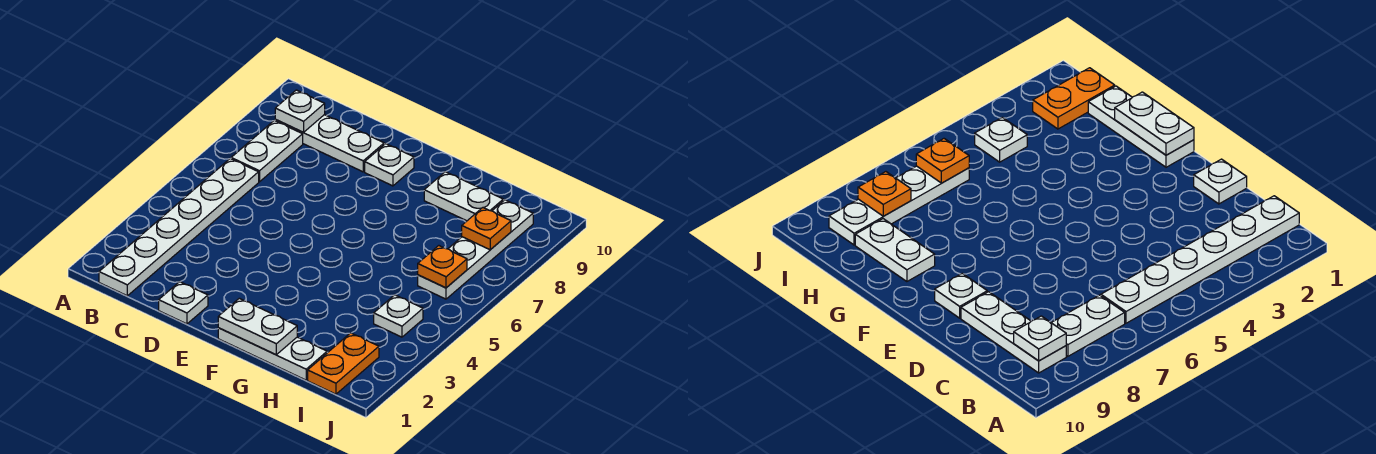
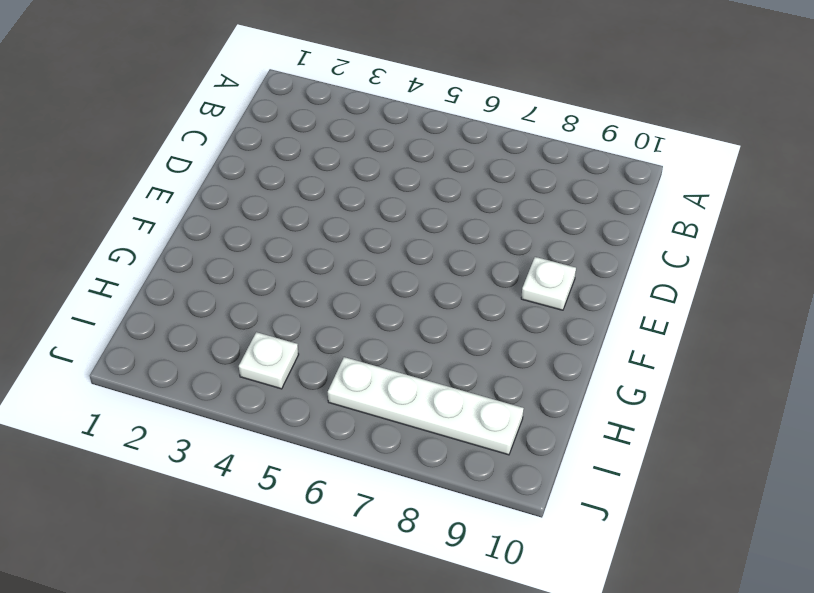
none -> white 1x6 plate [99,159,259,296]
none -> white 1x2 plate [231,121,303,182]
none -> white 1x3 plate [275,115,384,172]

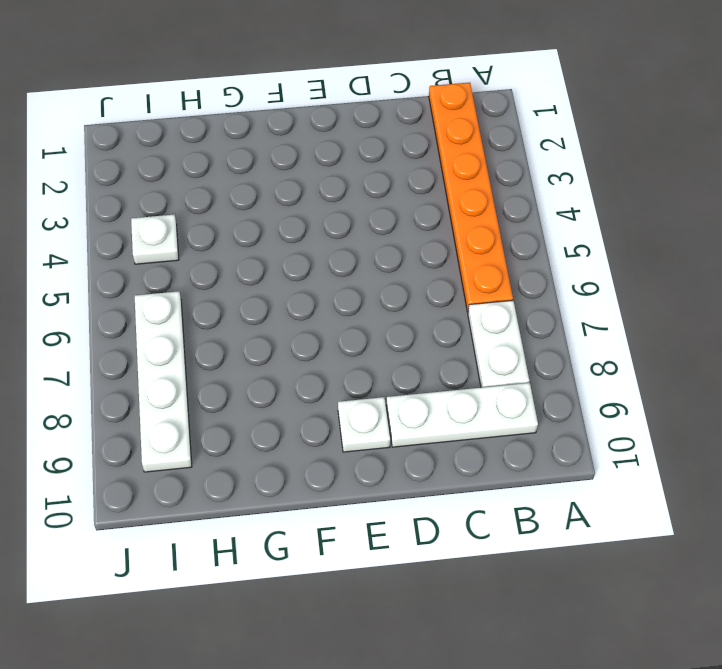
orange 1x6 plate [429,83,513,312] -> white 1x6 plate [99,159,259,296]
none -> white 1x1 plate [159,282,208,324]
none -> white 1x3 plate [218,328,327,380]
none -> white 1x2 plate [424,172,503,221]

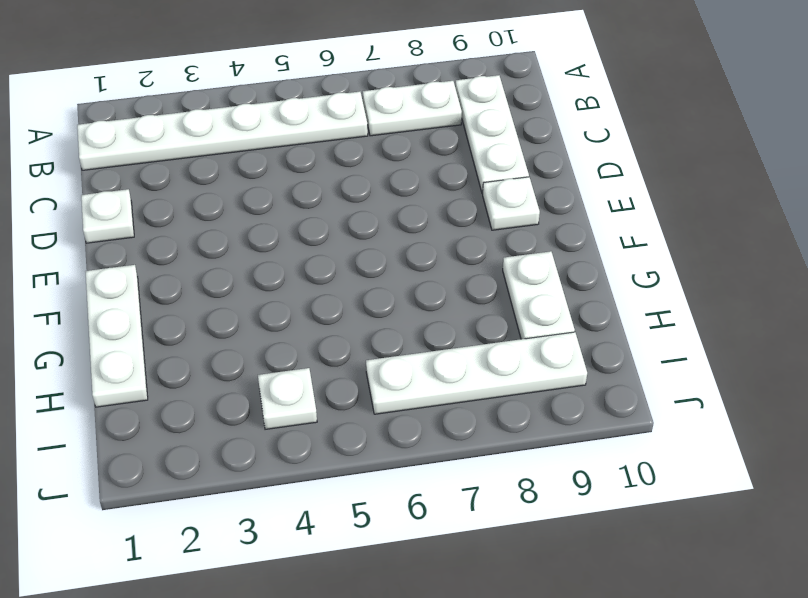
none -> orange 1x2 plate [308,333,379,394]
none -> white 1x1 plate [275,90,325,132]
none -> white 1x2 plate [218,298,297,355]

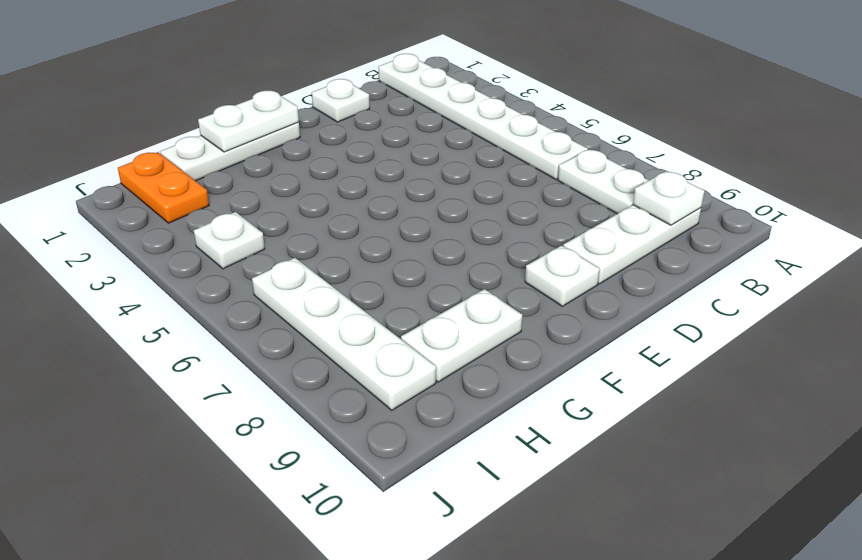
none -> orange 1x1 plate [418,246,467,288]
none -> orange 1x1 plate [462,208,511,250]

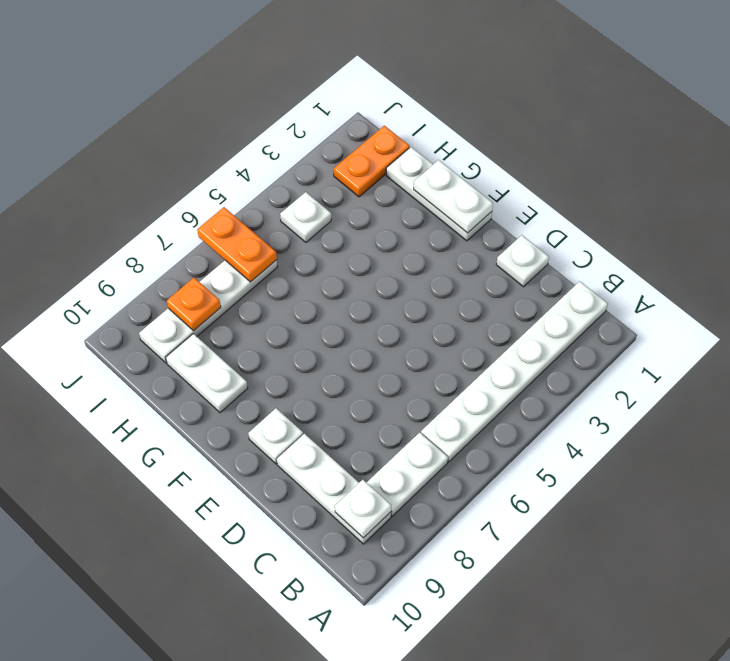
orange 1x2 plate [197,207,277,282] -> orange 1x1 plate [418,246,467,288]

